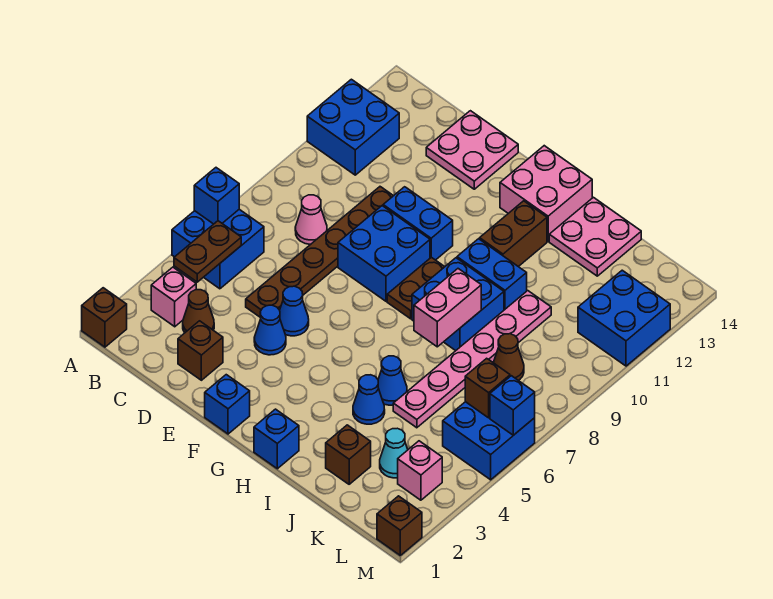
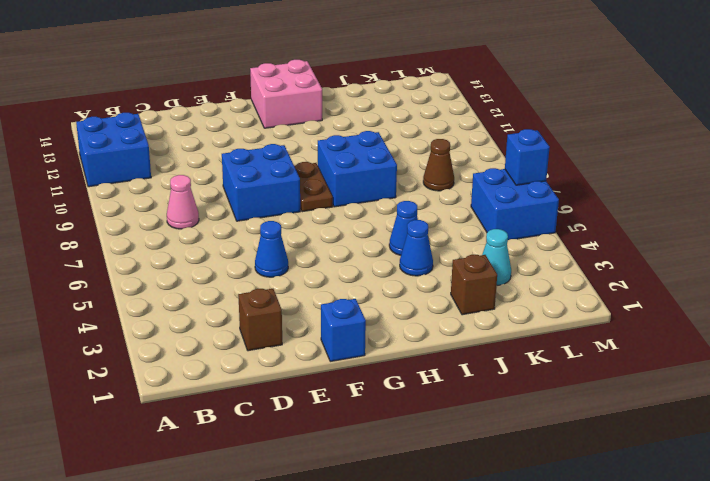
none -> brown 1x1 brick [82,288,127,347]
none -> blue 2x2 brick [172,209,264,289]
none -> pink 1x1 brick [151,267,196,327]
none -> brown 1x1 cone [183,290,214,333]

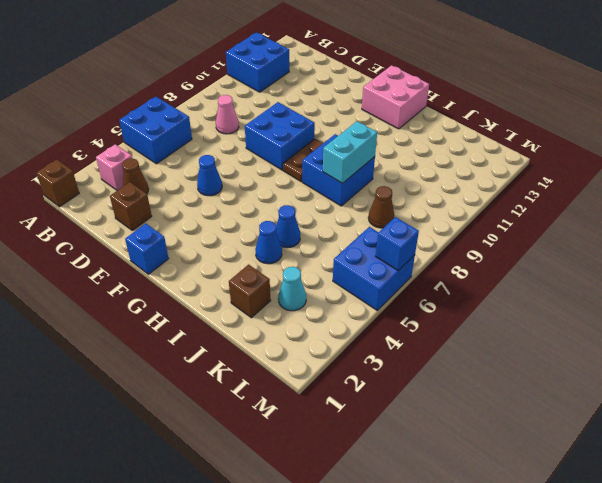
cyan 1x2 brick [323,121,377,183] -> pink 1x2 brick [414,269,481,347]
none -> brown 1x6 plate [246,187,393,318]
none -> pink 2x2 plate [426,111,518,189]
none -> blue 1x1 cone [254,305,286,355]
none -> blue 1x2 brick [383,187,453,260]

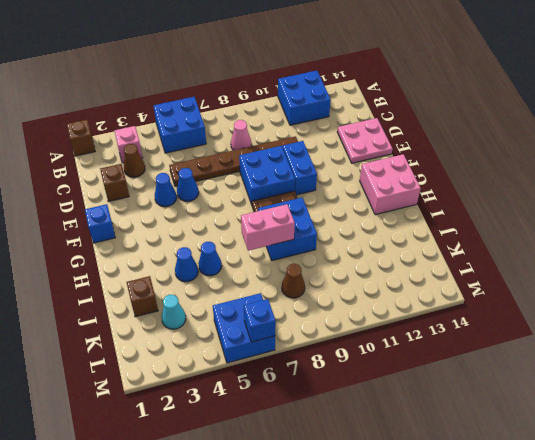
none -> blue 1x1 brick [254,409,299,469]
none -> blue 1x2 brick [457,239,527,310]
none -> brown 1x2 brick [480,201,547,267]
none -> pink 2x2 plate [549,197,641,276]

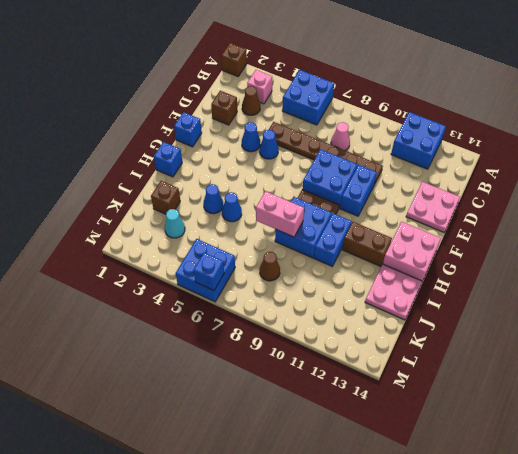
none -> pink 1x6 plate [393,291,551,428]
none -> pink 1x1 brick [398,441,442,500]
none -> blue 2x2 brick [578,270,670,366]
none -> brown 1x1 brick [377,496,422,555]

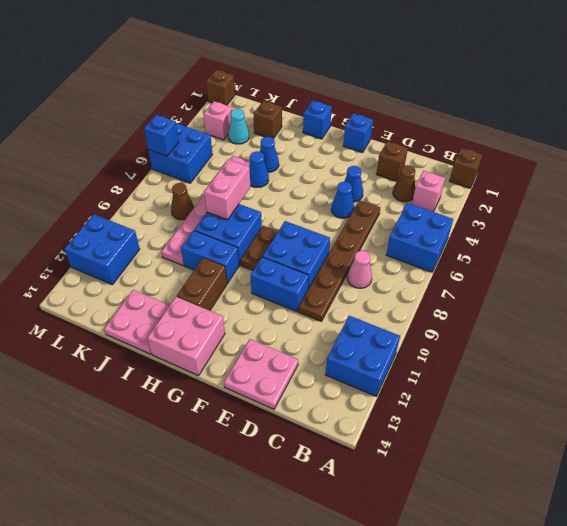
none -> blue 1x1 brick [194,168,239,224]
none -> brown 1x2 plate [174,221,241,282]
none -> brown 1x1 brick [465,358,510,418]

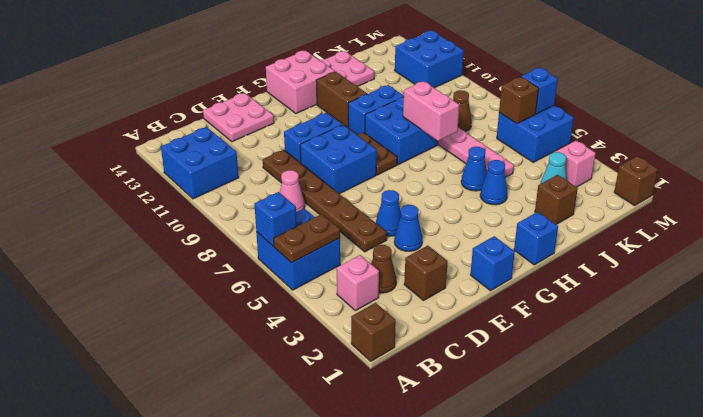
brown 1x2 plate [274,214,340,263] -> brown 1x2 plate turned to [174,221,241,282]

